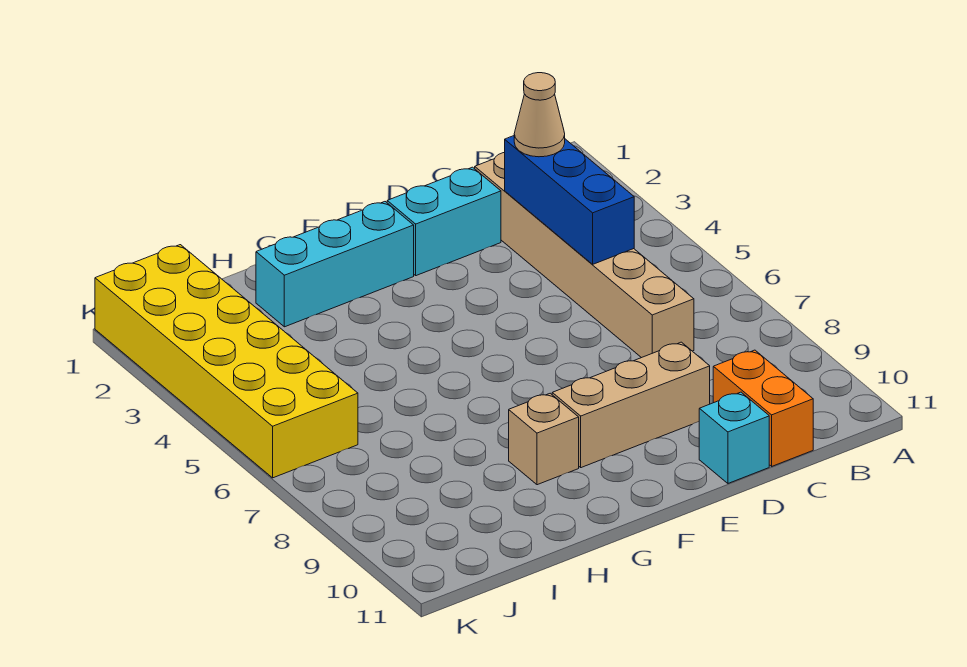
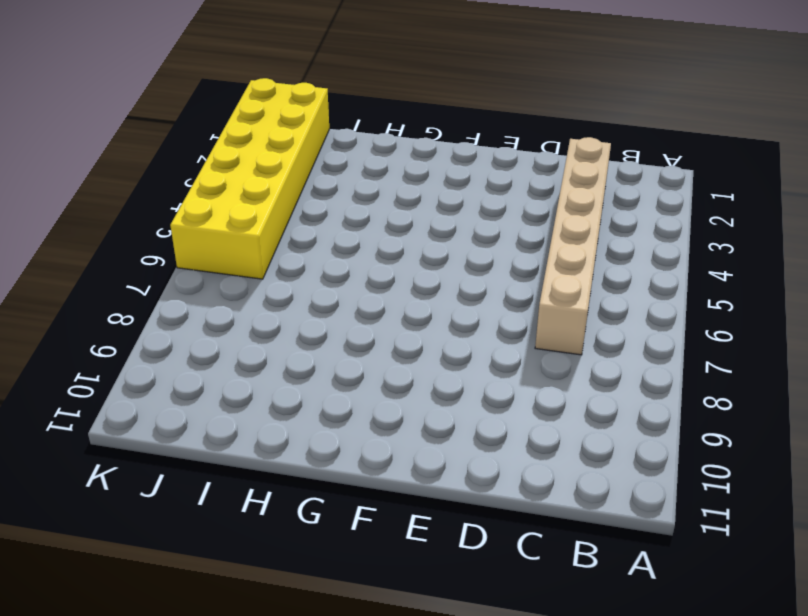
none -> orange 1x2 brick [713,350,813,466]
none -> cyan 1x2 brick [387,167,501,276]

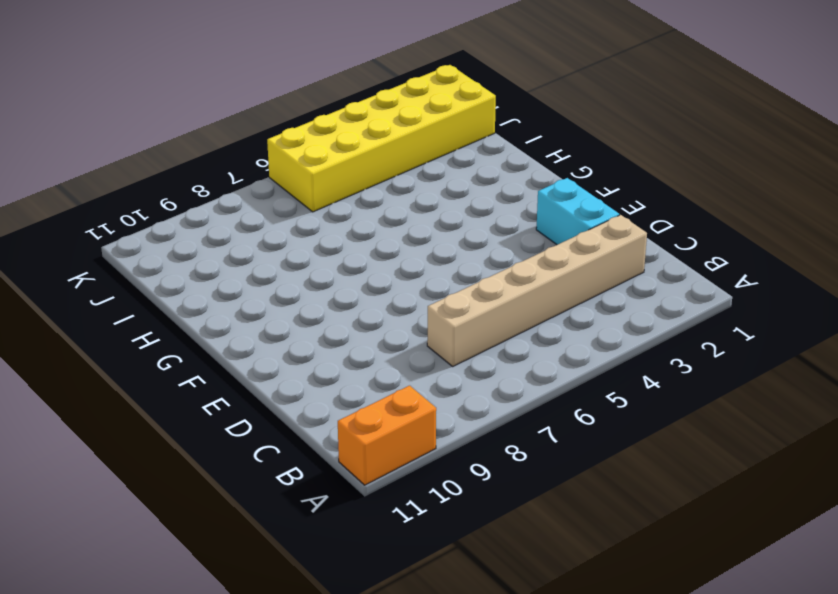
orange 1x2 brick [338,386,436,485] -> orange 1x2 brick moved to [713,350,813,466]
none -> tan 1x3 brick [552,342,710,468]
none -> cyan 1x1 brick [699,392,769,483]

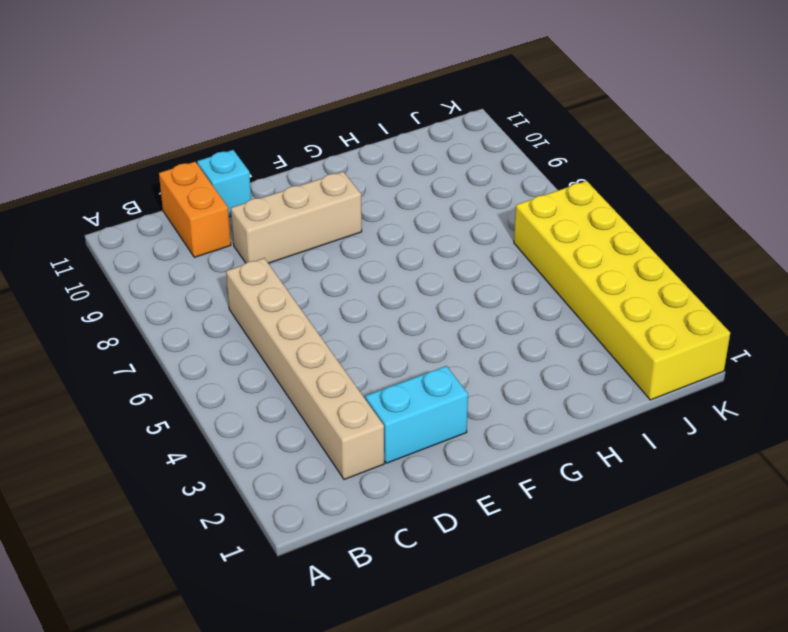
none -> cyan 1x3 brick [256,202,414,327]
none -> tan 1x1 brick [509,393,579,485]

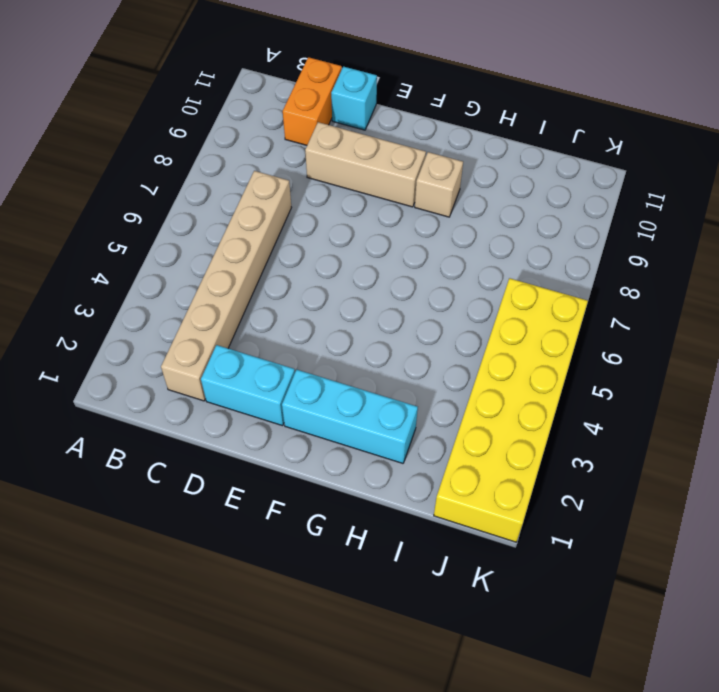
none -> blue 1x3 brick [505,136,634,265]
none -> tan 1x1 cone [514,73,565,157]

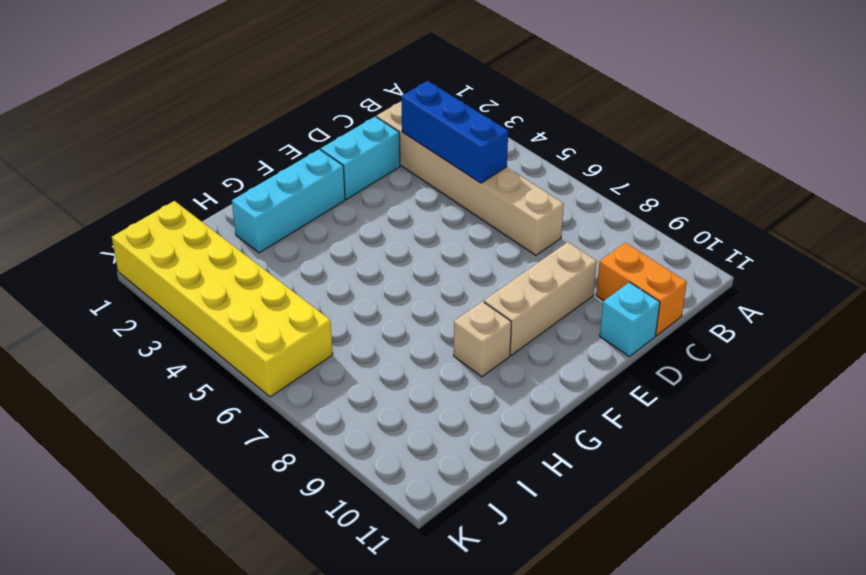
none -> tan 1x1 cone [514,73,565,157]

